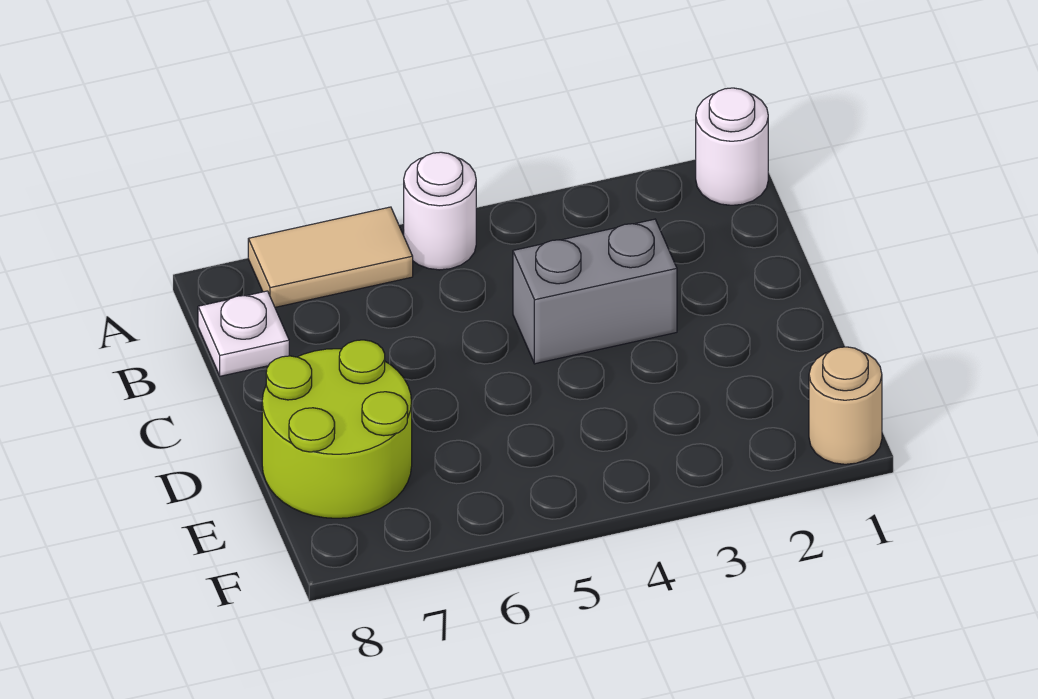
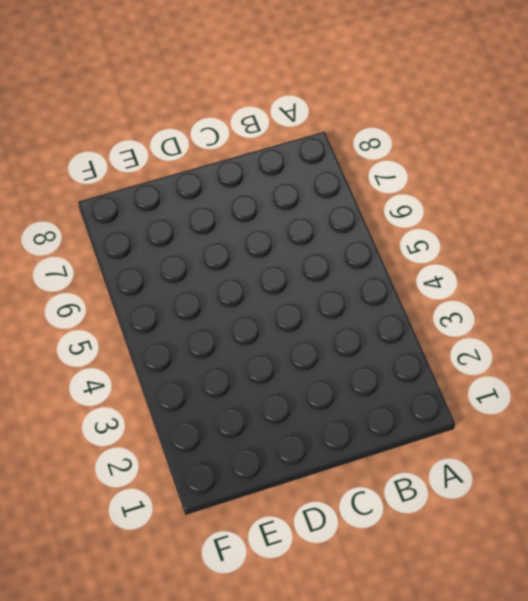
none -> white 1x1 round brick [696,88,768,205]
none -> white 1x1 round brick [404,152,476,270]

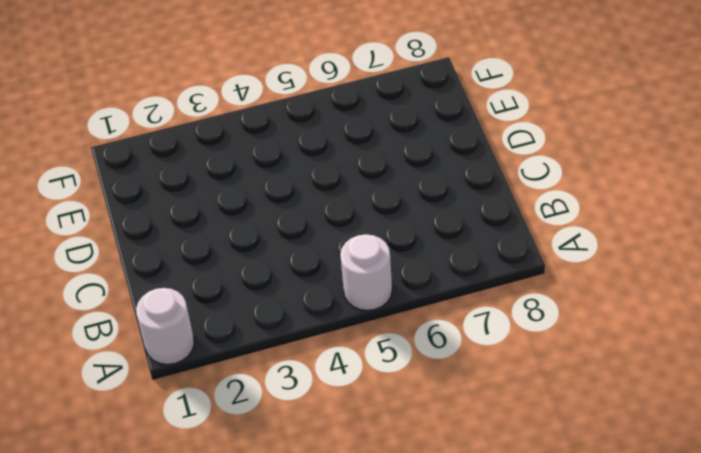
none -> tan 1x2 tile [248,207,413,307]
none -> white 1x1 plate [198,291,289,376]

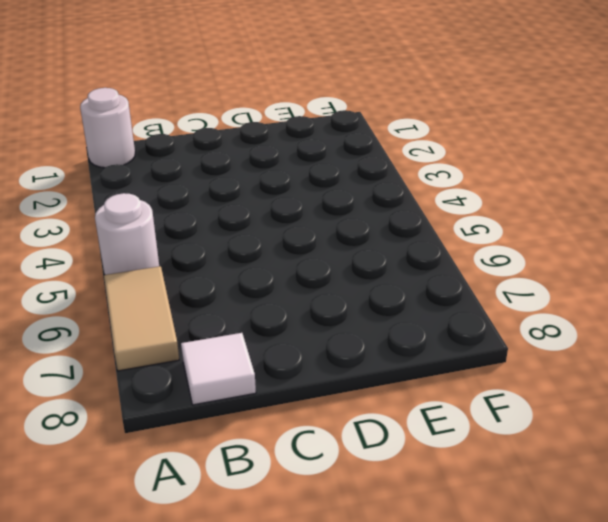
white 1x1 tile [181,333,256,405] -> white 1x1 plate [198,291,289,376]
none -> grey 1x2 brick [513,219,677,364]
none -> lime 2x2 round brick [262,340,412,518]

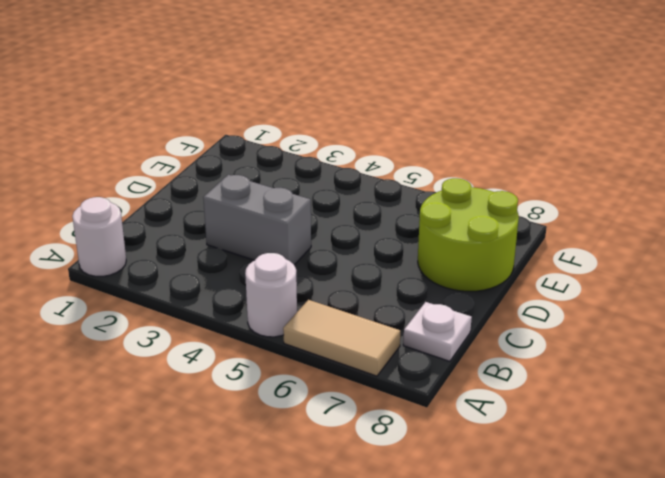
none -> tan 1x1 round brick [809,347,882,464]

